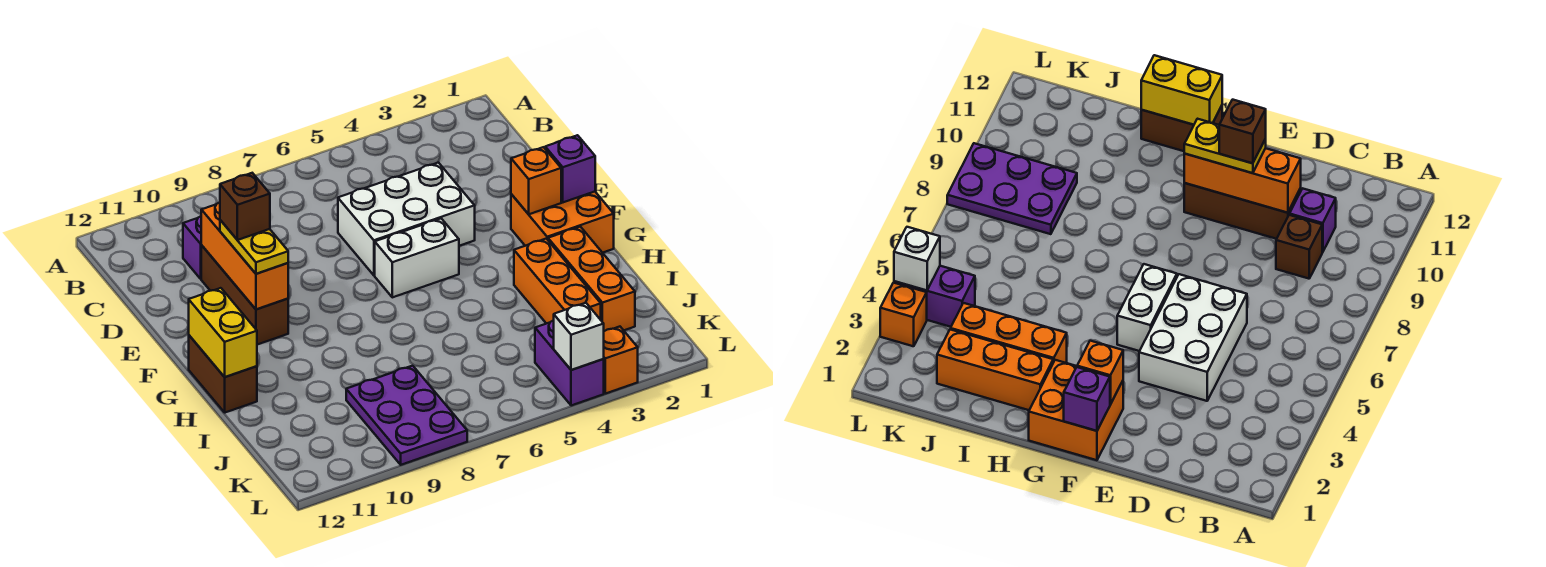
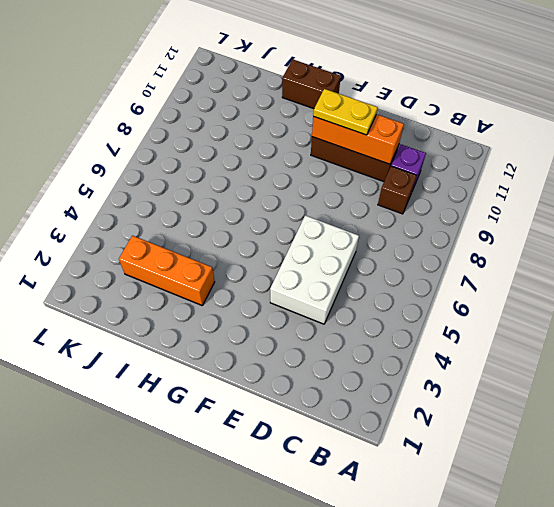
none -> orange 2x2 brick [511,192,614,253]
none -> white 1x2 brick [375,219,459,297]
none -> orange 1x3 brick [548,227,635,331]

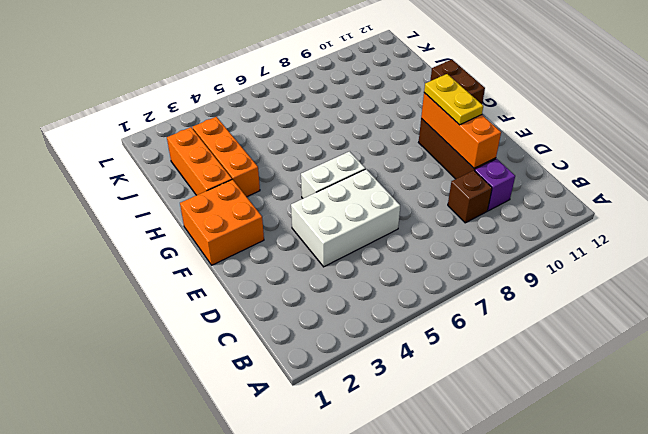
none -> purple 2x3 plate [346,366,467,465]
none -> purple 1x2 brick [535,320,604,406]
none -> orange 1x1 brick [604,327,638,394]

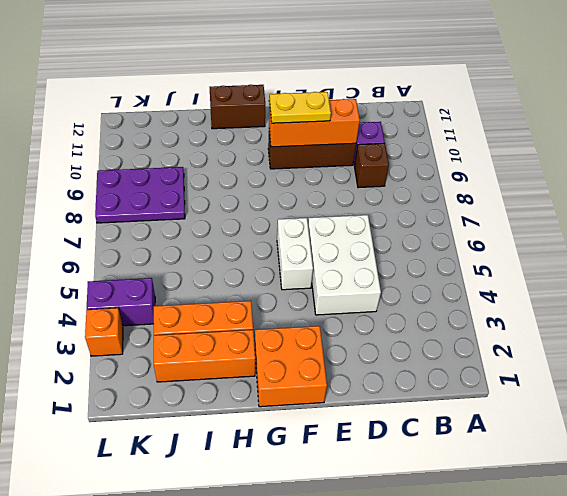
none -> purple 1x1 brick [545,135,595,202]
none -> orange 1x1 brick [511,147,561,214]
none -> yellow 1x2 brick [189,288,257,377]

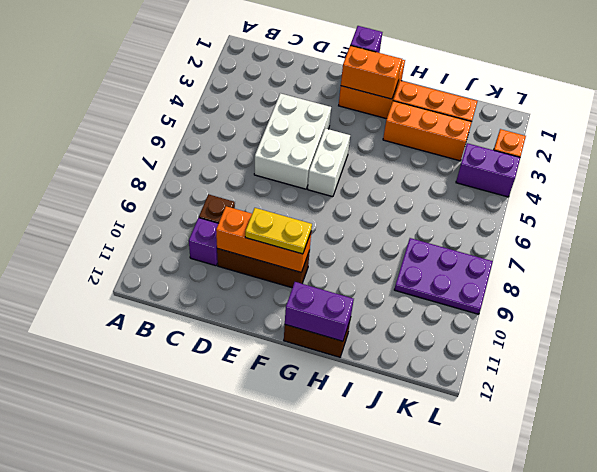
orange 1x2 brick [341,45,402,99] -> orange 1x1 brick [511,147,561,214]
purple 1x2 brick [285,282,354,341] -> yellow 1x2 brick [189,288,257,377]
none -> white 1x1 brick [554,303,604,370]
none -> brown 1x1 brick [220,173,270,240]

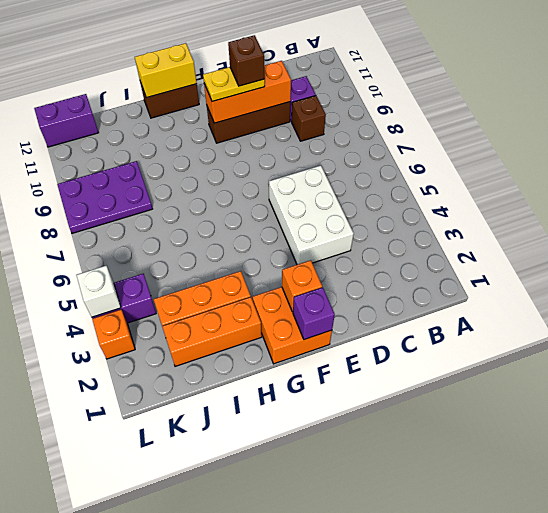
purple 1x2 brick [34,94,99,147] -> none
none -> white 1x2 brick [375,219,459,297]

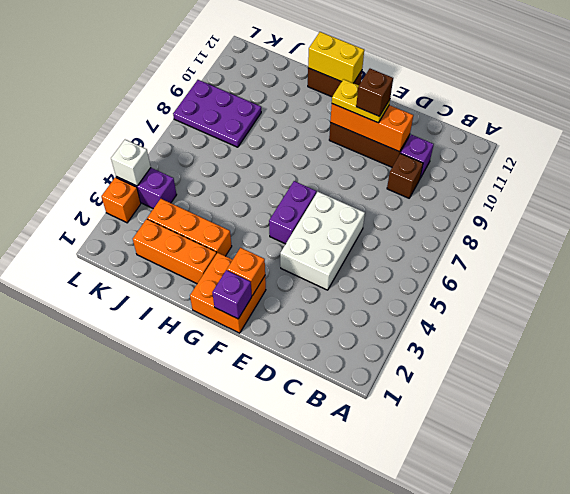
purple 1x2 brick [269,181,316,244] -> white 1x2 brick [375,219,459,297]

